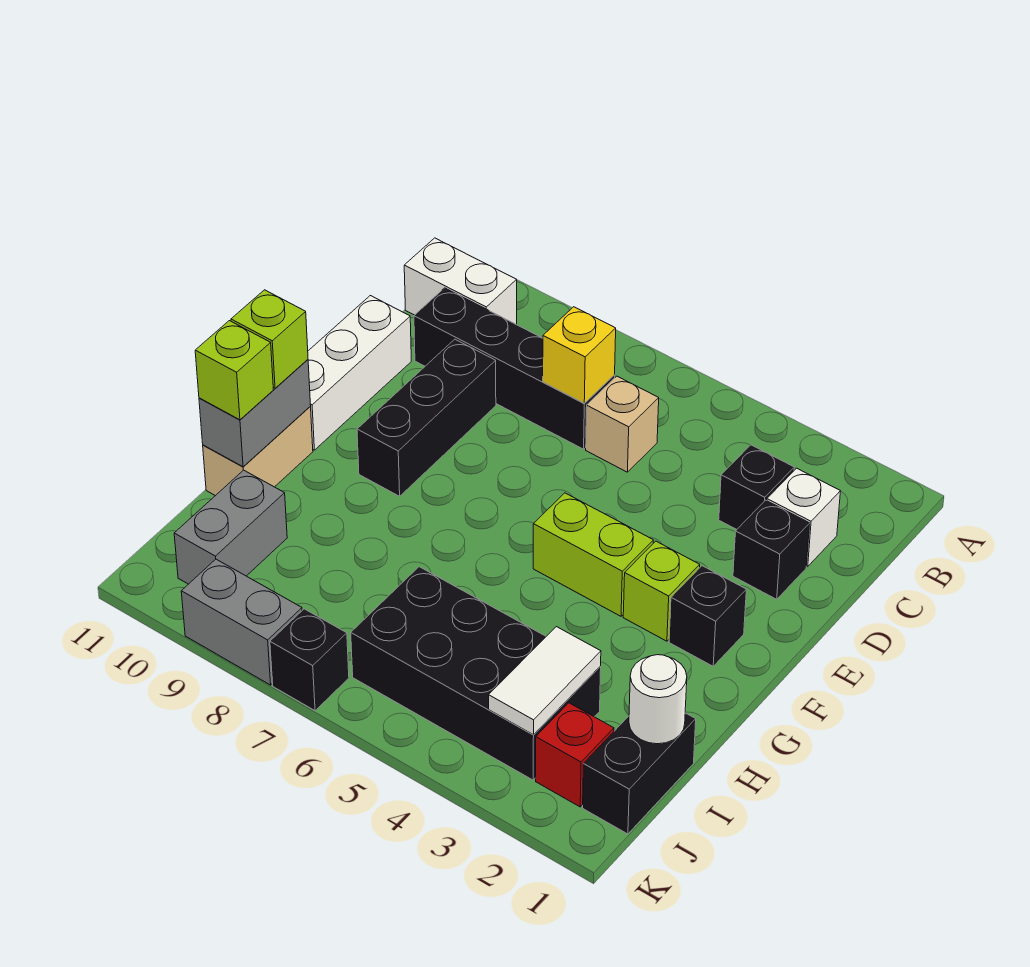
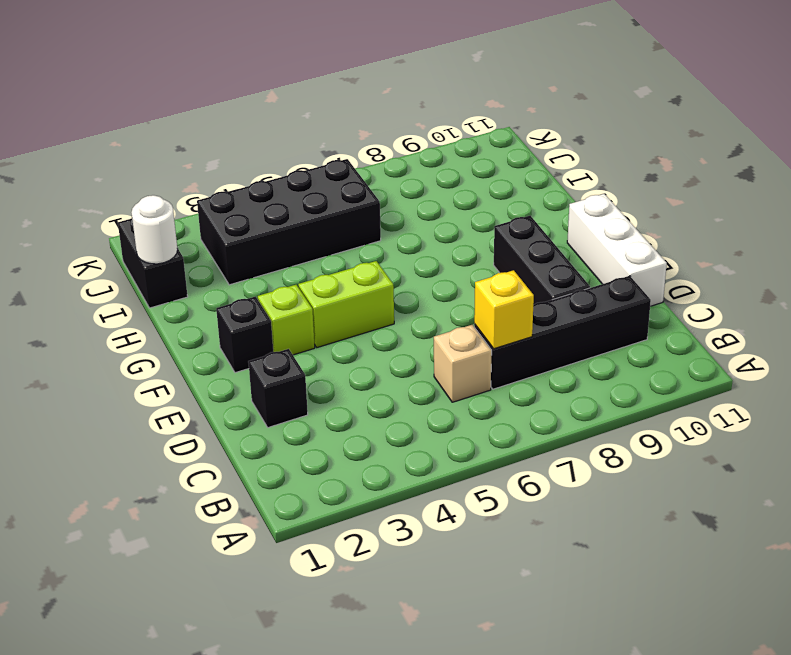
none -> white 1x2 brick [404,238,517,325]
none -> white 1x1 brick [767,468,840,566]
none -> black 1x1 brick [719,445,794,529]

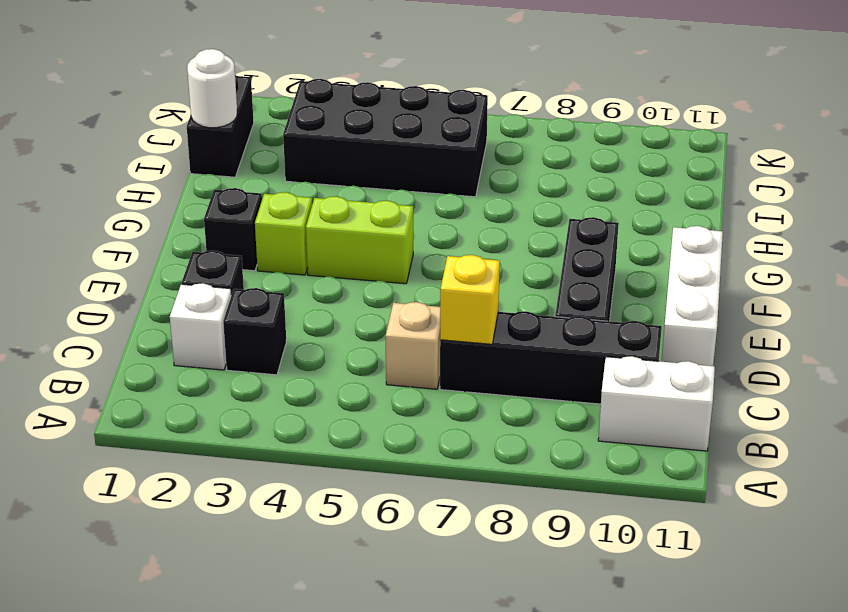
none -> tan 1x2 brick [203,407,313,496]
none -> grey 1x2 brick [174,470,287,584]
none -> red 1x1 brick [536,703,614,807]

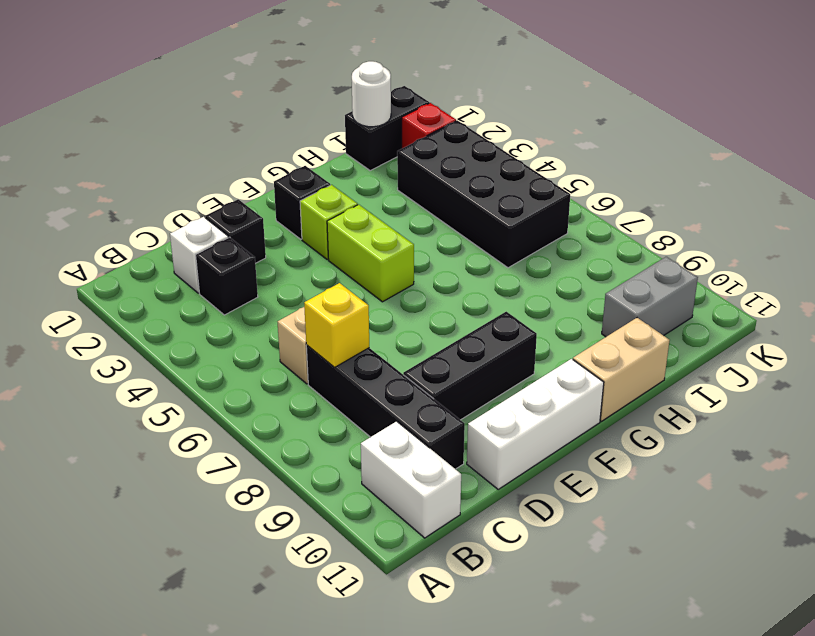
none -> black 1x1 brick [270,609,349,711]
none -> grey 1x2 brick [181,559,302,685]
none -> grey 1x2 brick [199,360,311,467]

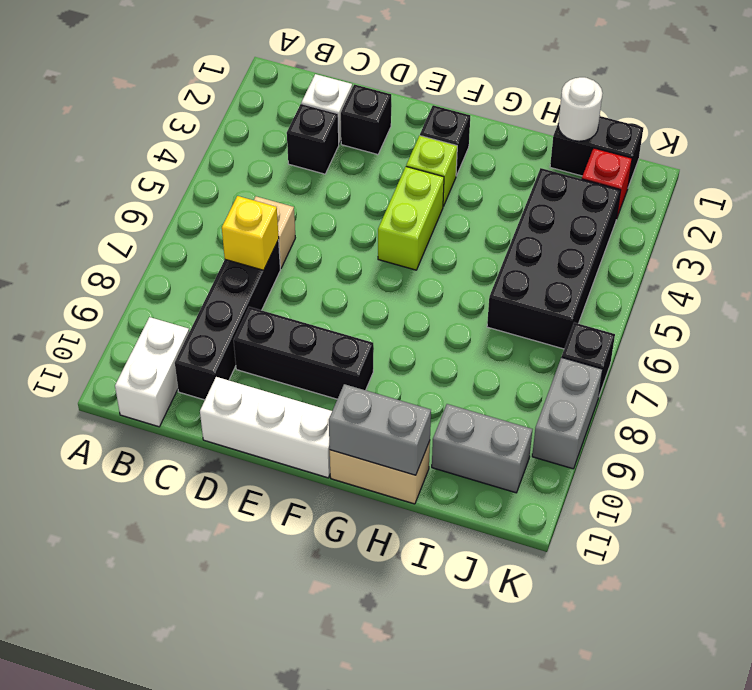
none -> white 1x2 tile [489,627,601,735]
none -> lime 1x1 brick [231,290,308,388]
none -> lime 1x1 brick [195,321,273,420]

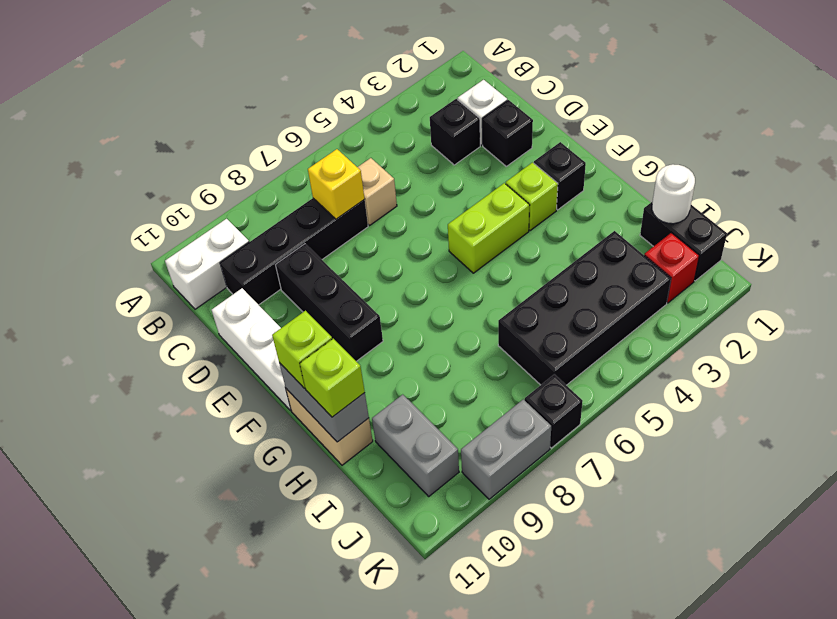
none -> white 1x2 tile [489,627,601,735]

